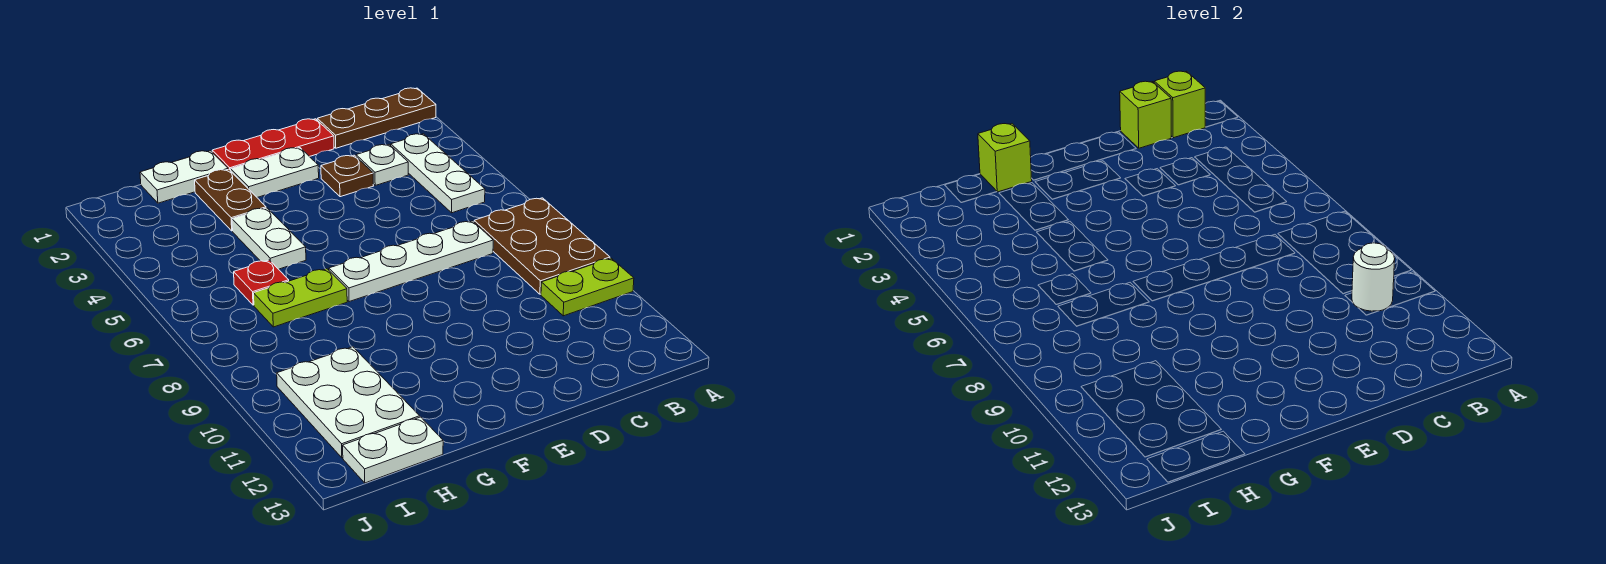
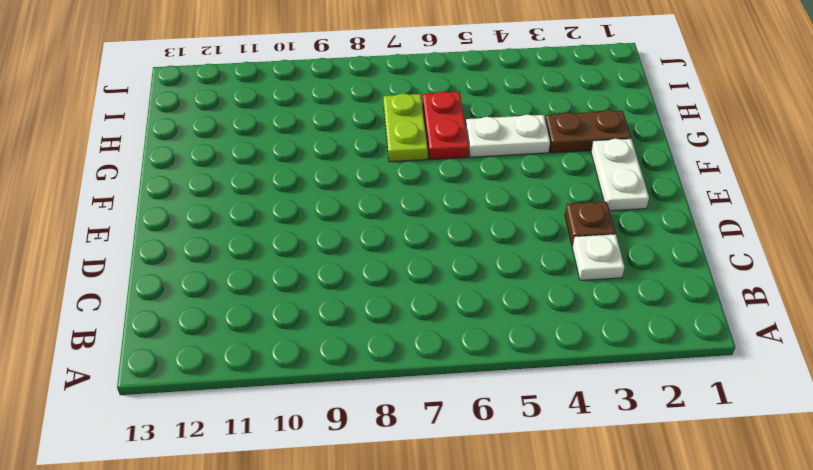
red 1x2 plate [423,91,469,159] -> red 1x1 plate [234,260,289,305]
none -> brown 1x3 plate [317,88,436,148]
none -> brown 2x3 plate [474,198,610,294]
none -> lime 1x2 plate [541,258,634,316]

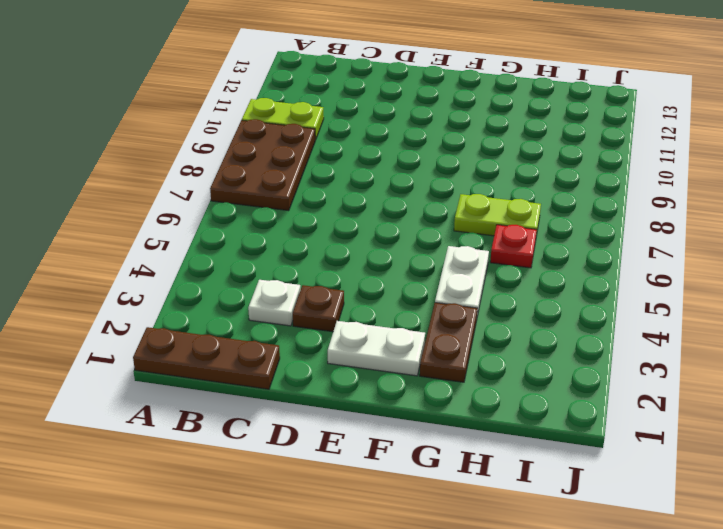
none -> white 1x3 plate [391,134,485,213]
none -> white 1x4 plate [329,221,493,302]
none -> red 1x3 plate [212,119,334,171]

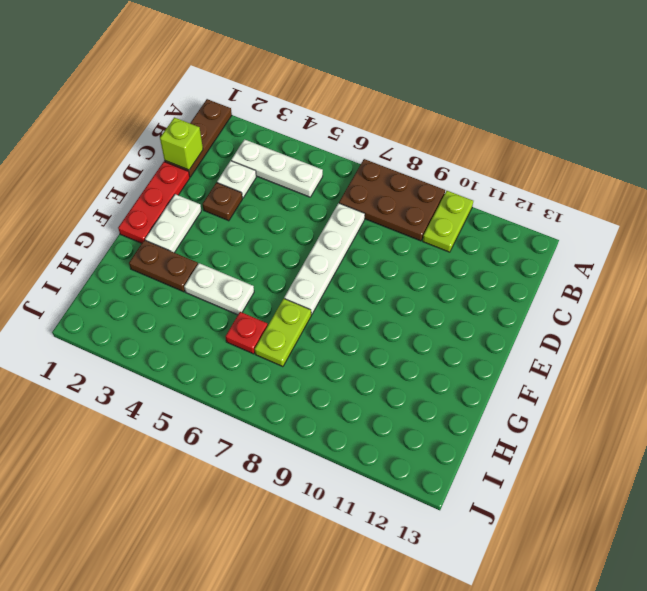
none -> white 1x2 plate [140,151,228,203]
none -> white 2x3 plate [277,347,420,458]
none -> white 1x2 plate [343,417,443,483]

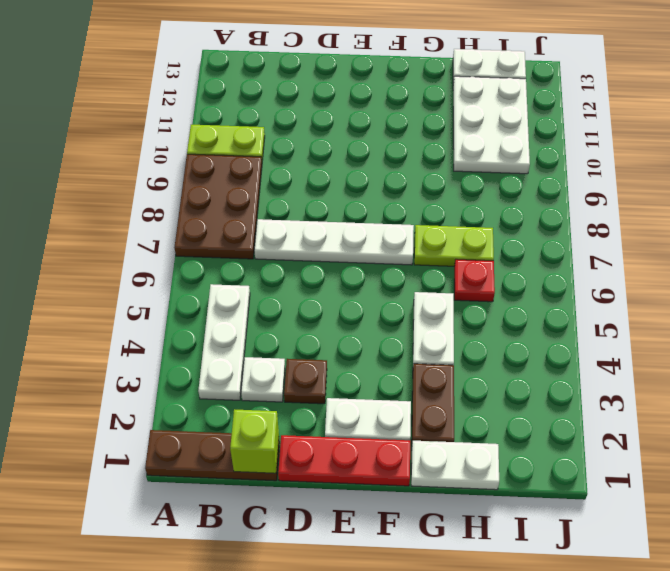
none -> lime 1x1 brick [1154,71,1205,138]
none -> white 1x1 round brick [1352,243,1395,311]
none -> lime 1x1 brick [978,124,1032,192]

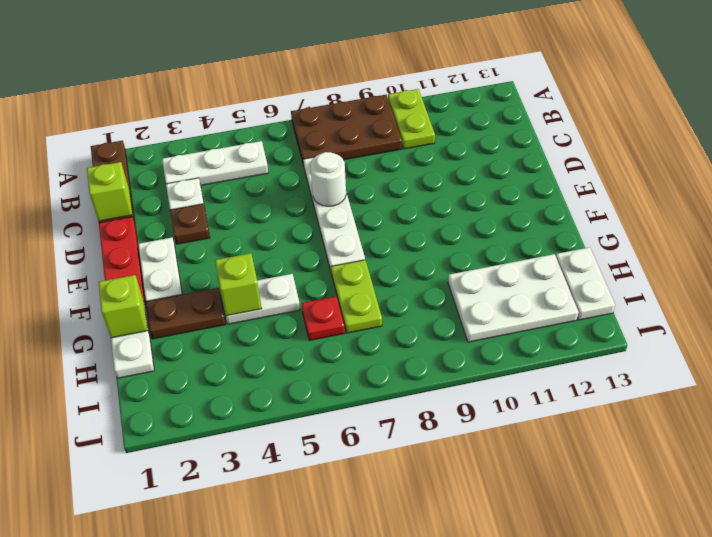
white 1x1 round brick [310,152,346,206] -> white 1x1 round brick moved to [1352,243,1395,311]
lime 1x1 brick [215,253,262,316] -> lime 1x1 brick moved to [1154,71,1205,138]

